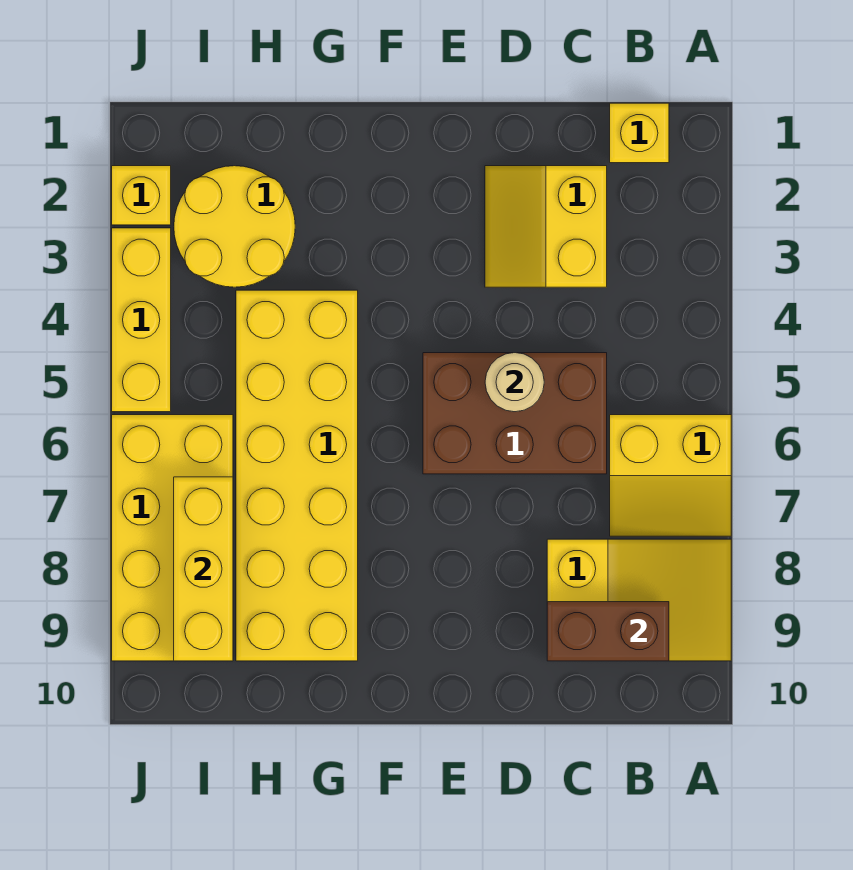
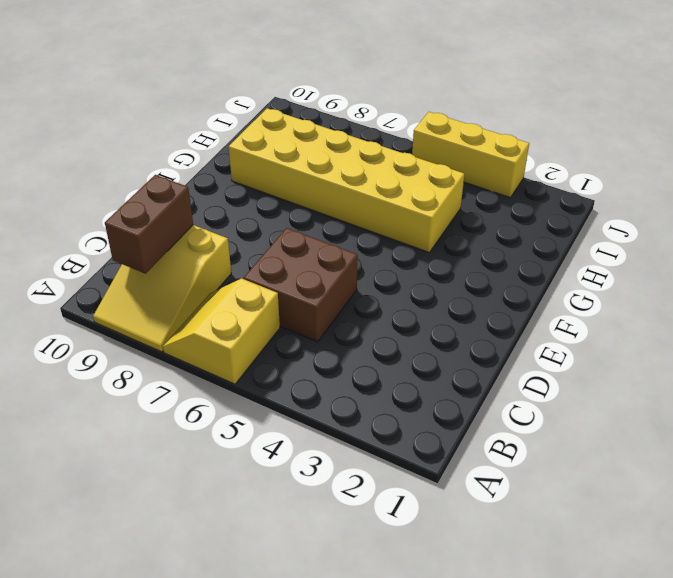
brown 2x2 brick [244,228,358,342] -> brown 2x3 brick [423,353,607,474]
none -> yellow 1x1 brick [610,103,669,163]
none -> yellow 2x2 slope [485,166,607,287]
none -> yellow 2x2 round brick [174,166,295,287]

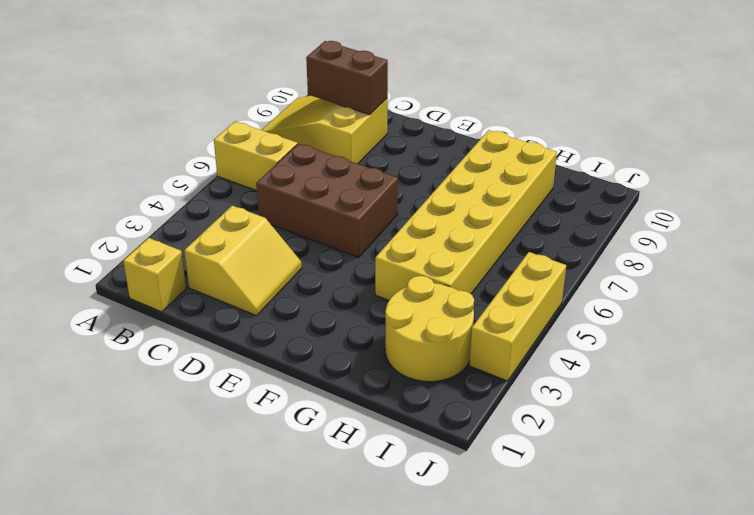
none -> yellow 2x4 brick [112,415,233,661]
none -> yellow 1x1 brick [112,166,171,225]
none -> tan 1x1 round brick [485,353,544,412]

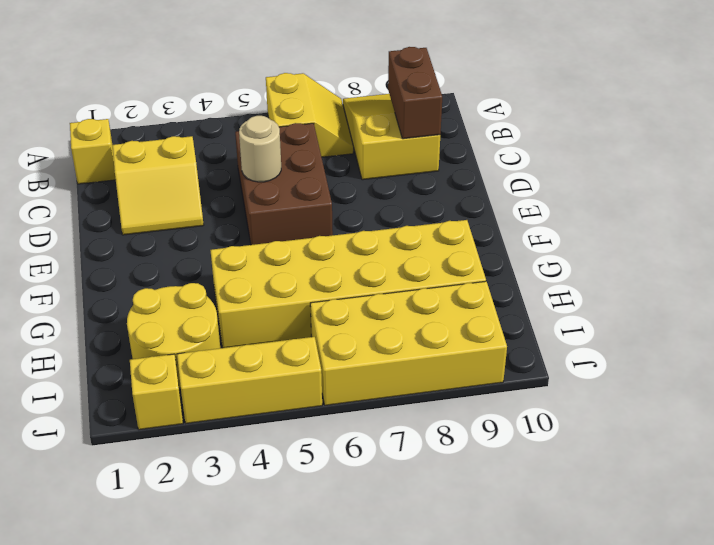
none -> yellow 1x3 brick [174,477,233,661]

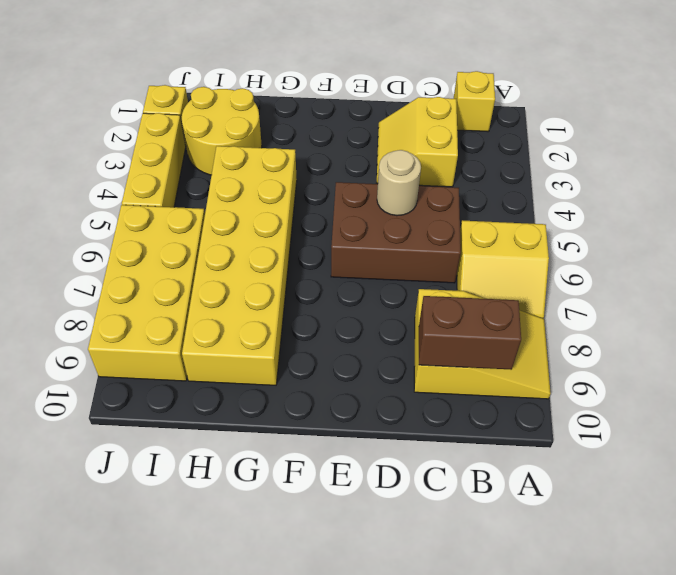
none -> yellow 1x3 brick [174,477,233,661]

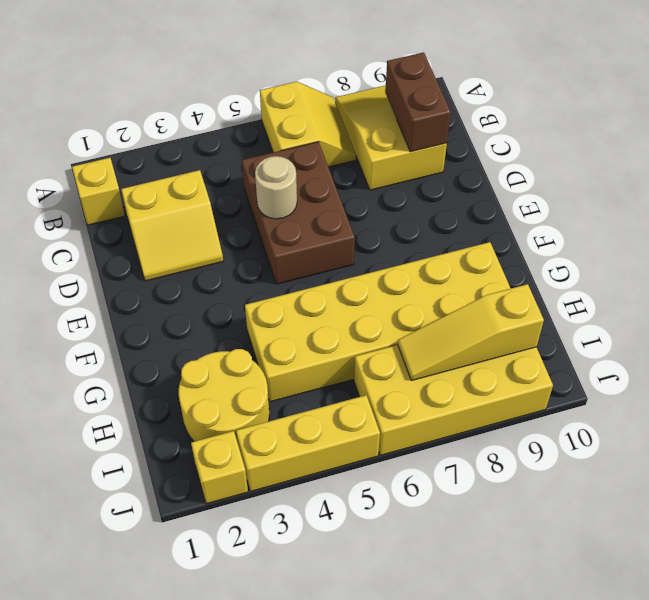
yellow 1x3 slope [398,284,544,381] -> yellow 1x3 brick [174,477,233,661]

